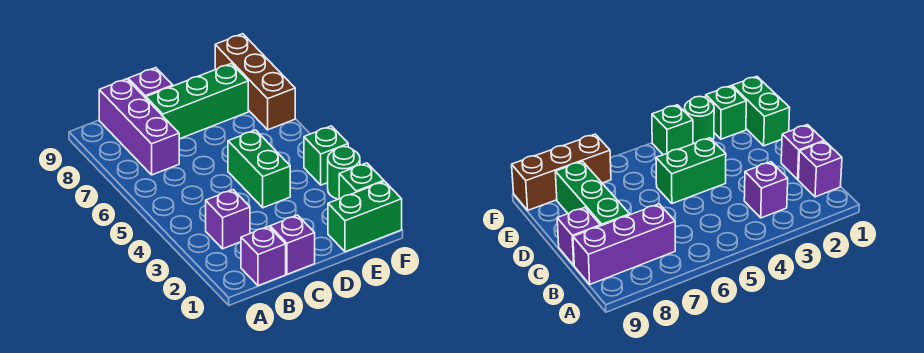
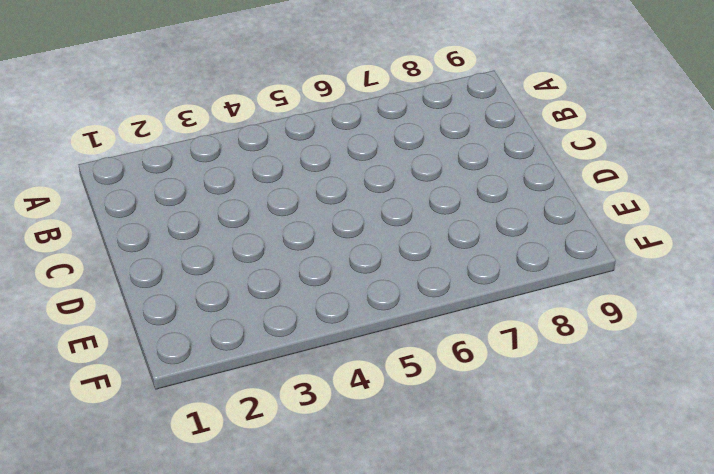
none -> purple 1x1 brick [241,226,286,286]
none -> purple 1x1 brick [206,190,250,249]
none -> purple 1x3 brick [99,79,179,175]

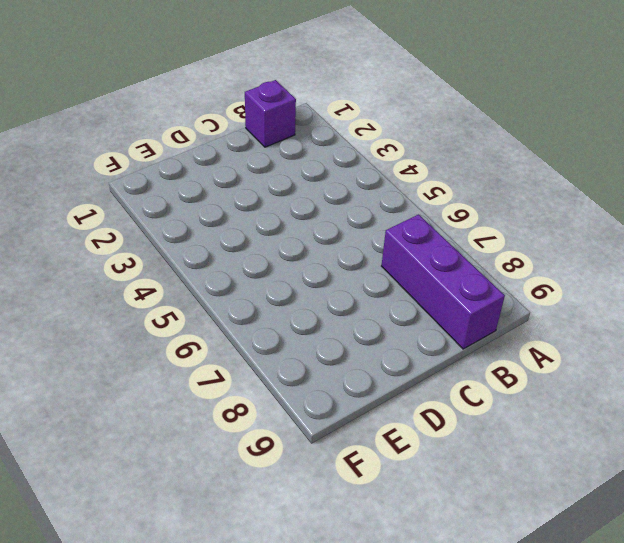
none -> purple 1x1 brick [206,190,250,249]
none -> purple 1x1 brick [270,215,315,274]
none -> green 1x3 brick [146,64,248,139]

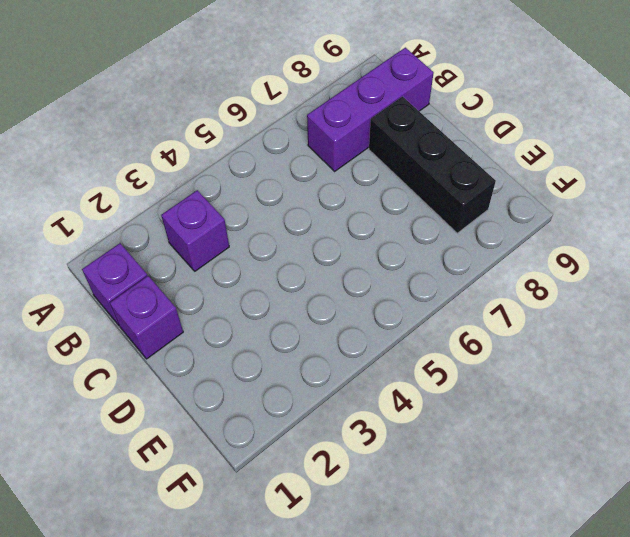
black 1x3 brick [369,97,496,233] -> green 1x3 brick [146,64,248,139]
none -> purple 1x1 brick [128,68,173,98]
none -> green 1x2 brick [228,130,290,208]
none -> green 1x2 brick [328,181,402,252]

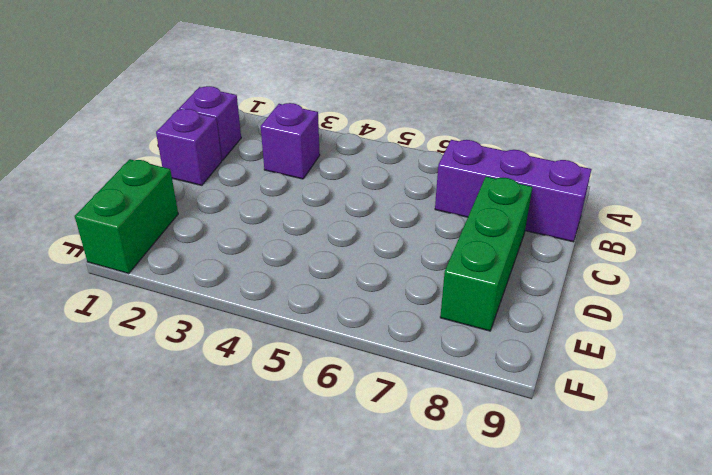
none -> purple 1x1 brick [128,68,173,98]
none -> green 1x2 brick [228,130,290,208]
none -> green 1x1 brick [339,163,384,199]

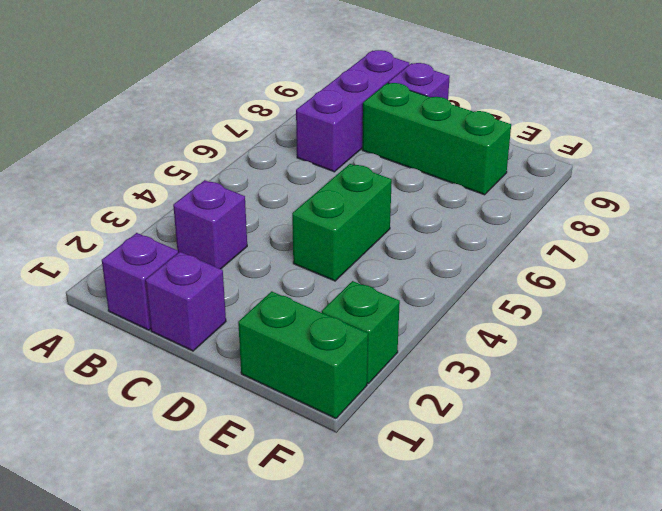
none -> green 1x1 round brick [328,146,360,199]
none -> green 1x1 brick [304,126,348,185]
none -> brown 1x3 brick [215,34,295,130]

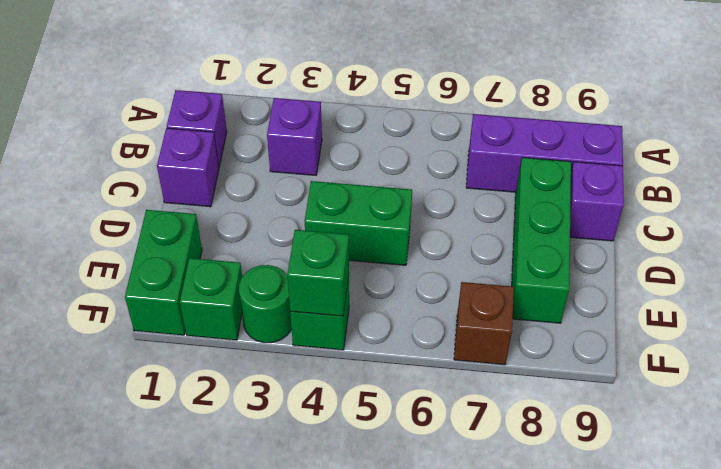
green 1x1 brick [287,230,349,316] -> none
brown 1x1 brick [454,282,514,365] -> brown 1x3 brick [215,34,295,130]

